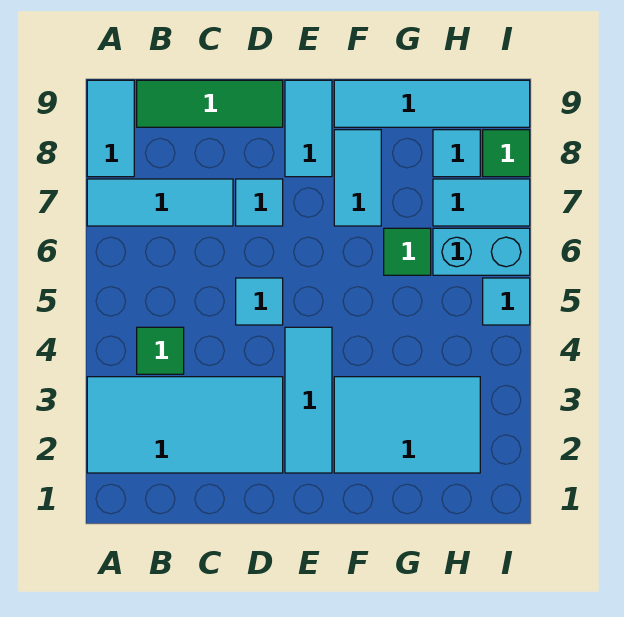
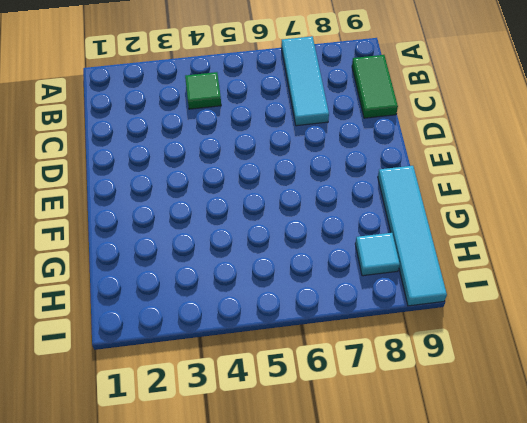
green 1x2 tile [352,55,398,118] -> green 1x3 tile [137,80,283,127]
none -> cyan 2x4 tile [87,377,283,473]
none -> cyan 1x2 tile [87,80,134,177]
none -> cyan 1x1 tile [236,278,283,325]

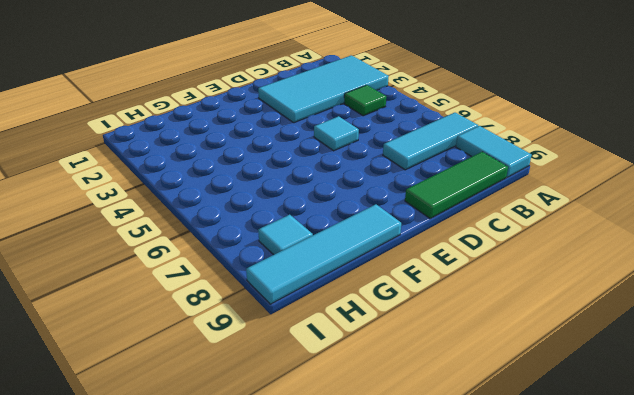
none -> cyan 1x1 tile [236,179,283,226]
none -> cyan 1x3 tile [285,327,332,473]
none -> cyan 1x2 tile [285,80,332,177]

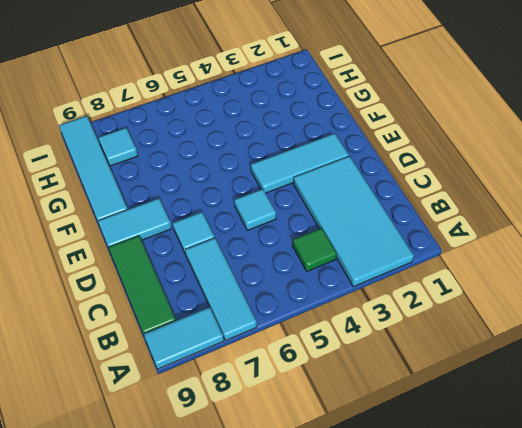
none -> cyan 2x3 tile [334,377,480,473]
none -> cyan 1x2 tile [334,130,381,226]
none -> green 1x1 tile [384,228,431,275]

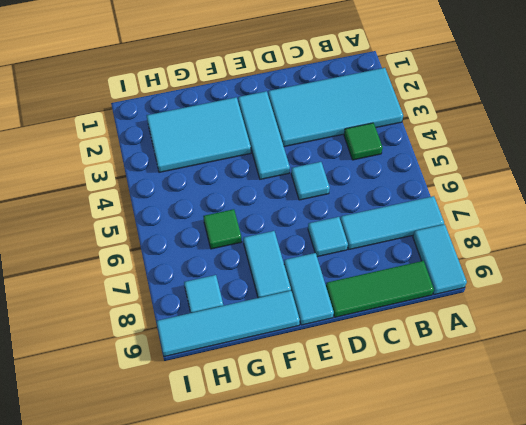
none -> cyan 1x2 brick [433,228,530,275]
none -> cyan 1x2 tile [433,179,530,226]
none -> cyan 1x1 tile [483,278,530,325]

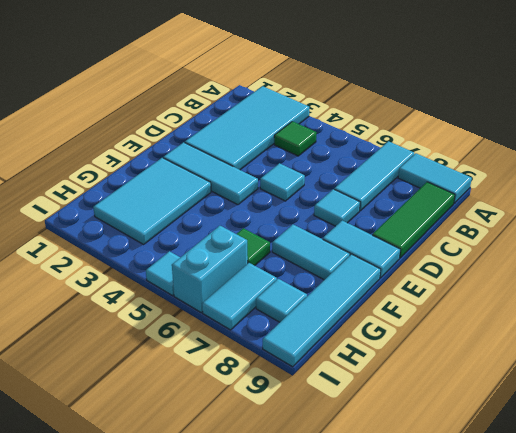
none -> green 1x1 tile [483,130,530,177]

